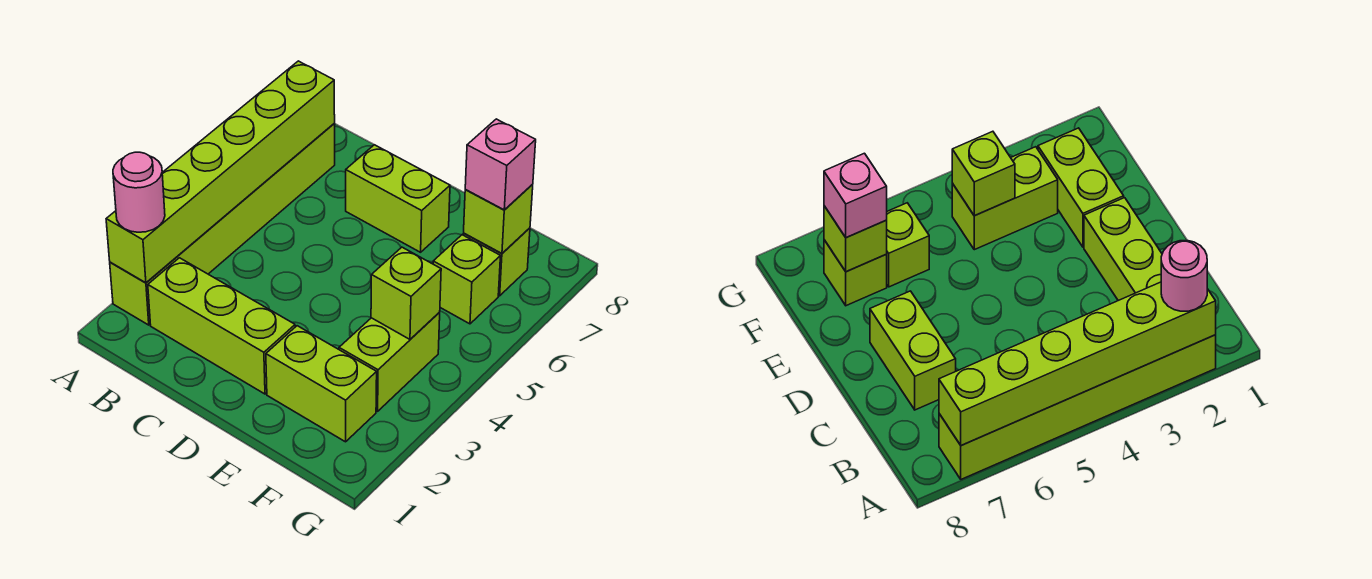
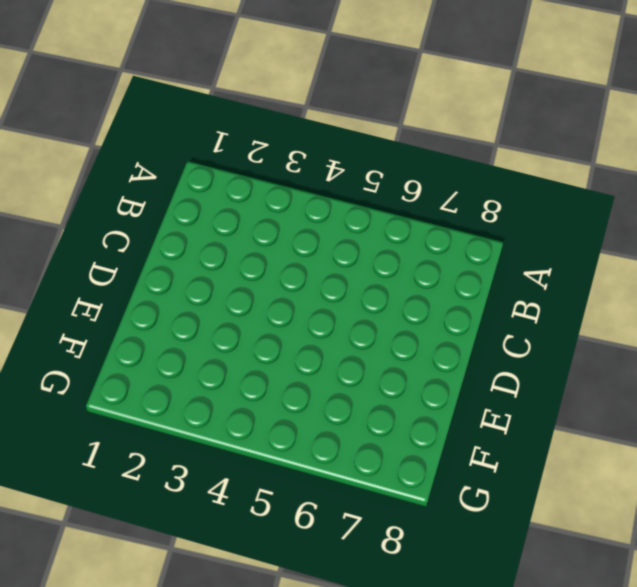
none -> lime 1x6 brick [110,123,335,325]
none -> lime 1x3 brick [148,258,295,394]
none -> lime 1x2 brick [346,145,450,252]

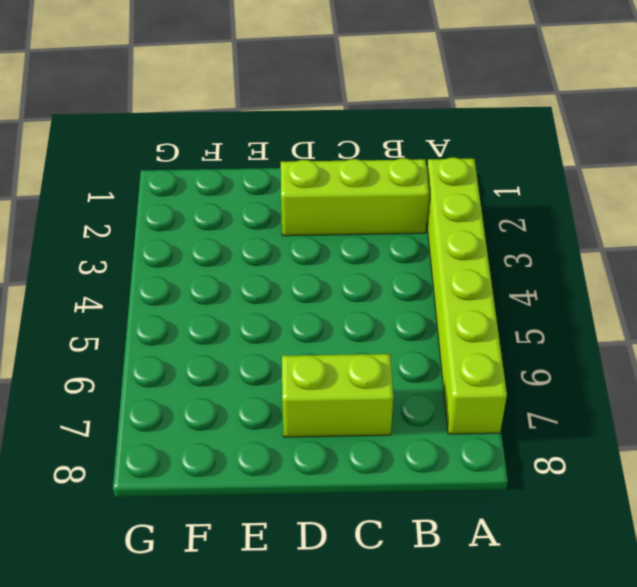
none -> lime 1x2 brick [266,326,377,442]
none -> lime 1x2 brick [339,312,440,411]
none -> lime 1x1 brick [433,235,500,324]

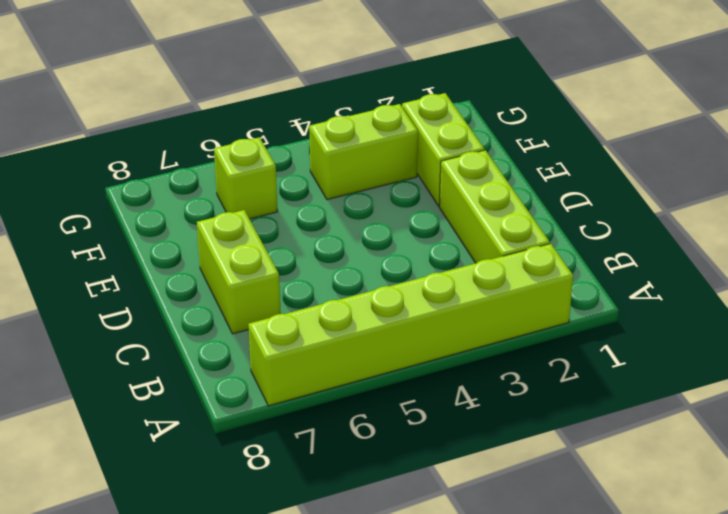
none -> lime 1x1 brick [463,228,530,296]
none -> lime 1x6 brick [106,61,335,283]
none -> lime 1x1 brick [371,247,441,339]

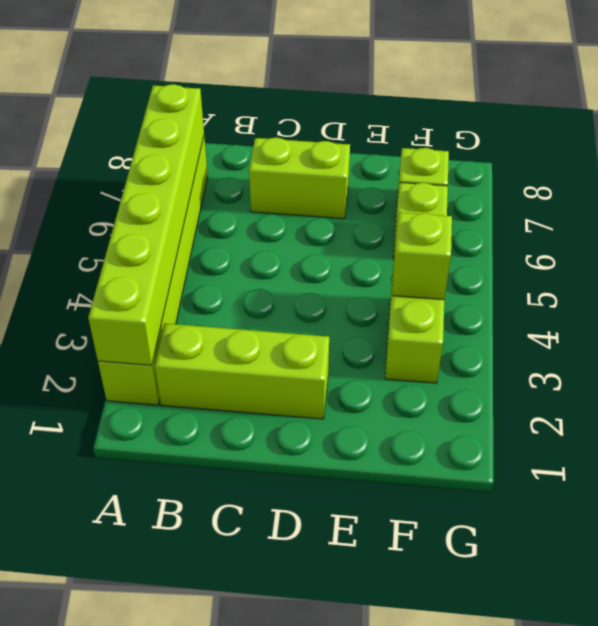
none -> lime 1x2 brick [266,326,377,442]
none -> lime 1x1 brick [464,184,533,253]
none -> pink 1x1 round brick [113,152,165,232]

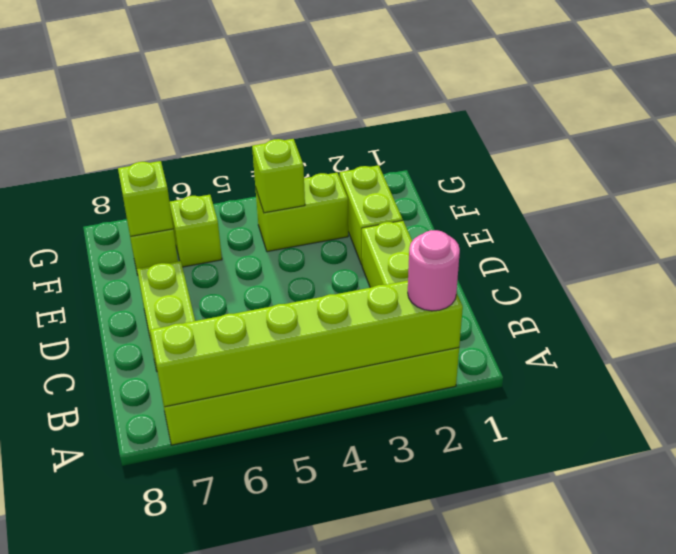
none -> pink 1x1 brick [465,119,536,210]

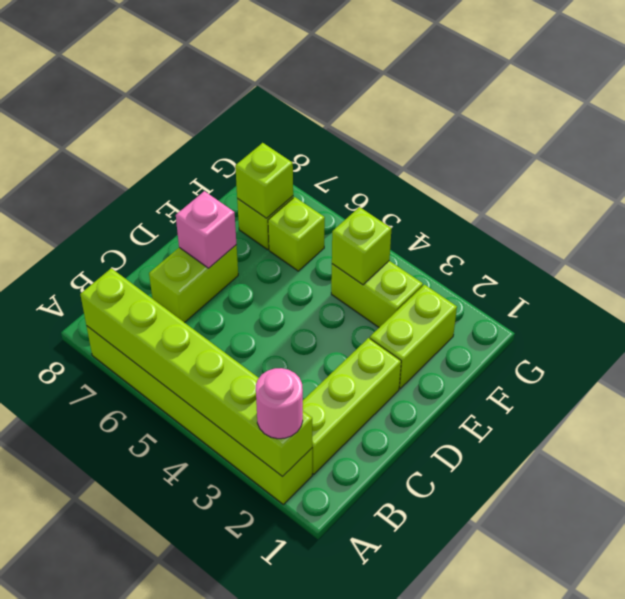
pink 1x1 brick [176,191,236,268] -> pink 1x1 brick moved to [465,119,536,210]

